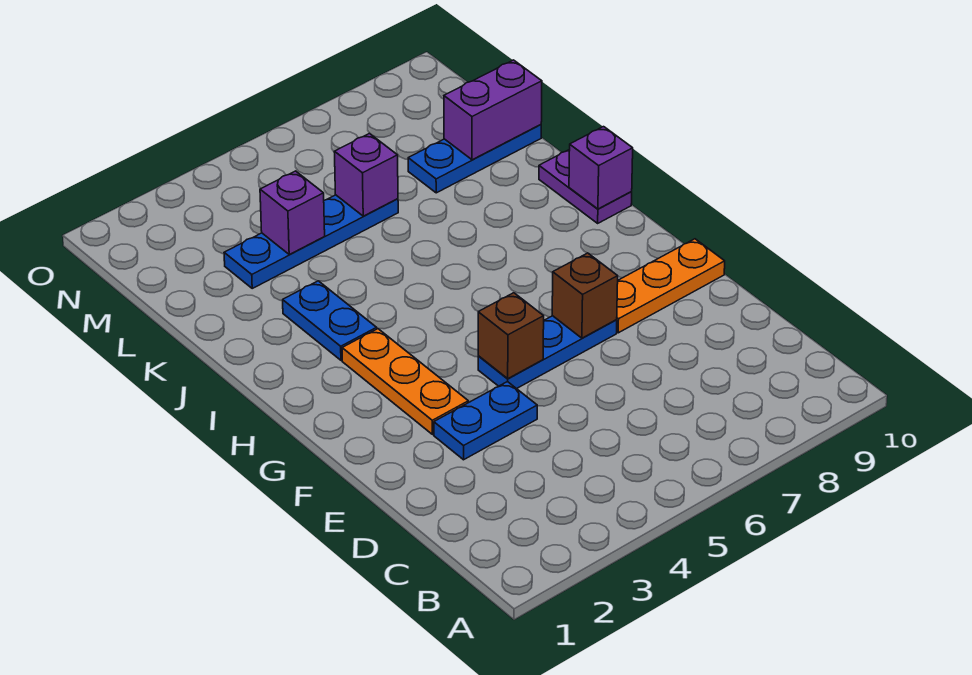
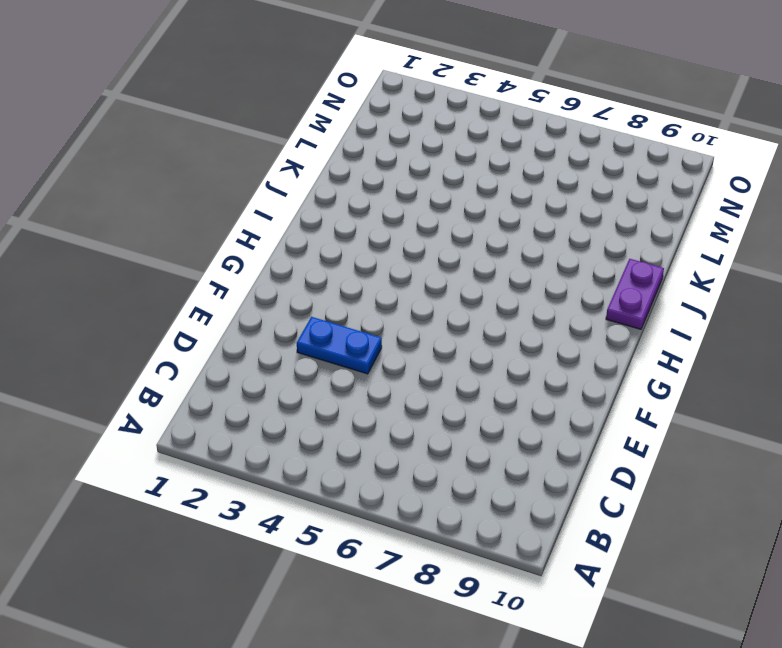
none -> orange 1x3 plate [342,329,468,435]
none -> blue 1x3 plate [478,316,617,389]
none -> orange 1x3 plate [617,239,725,333]

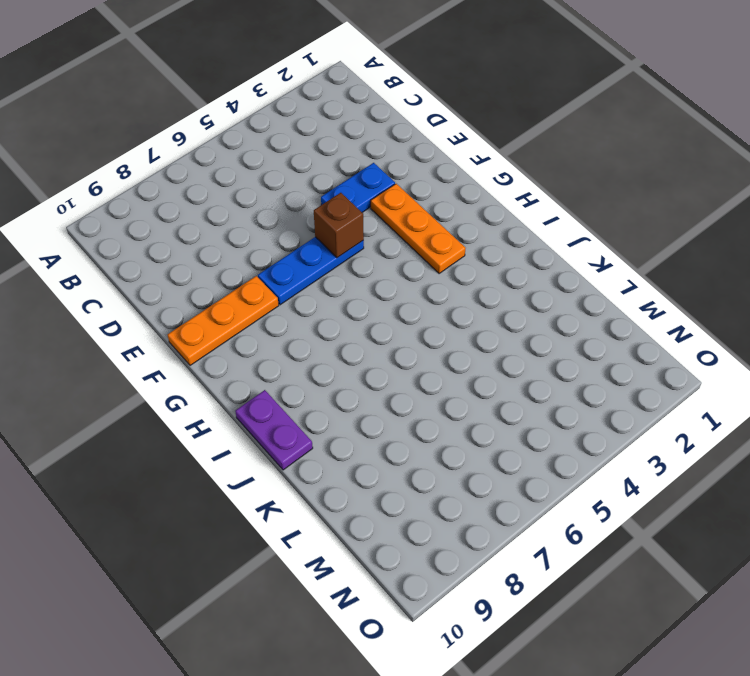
none -> blue 1x2 plate [283,281,377,360]
none -> blue 1x4 plate [224,195,398,288]
none -> blue 1x3 plate [408,125,541,193]

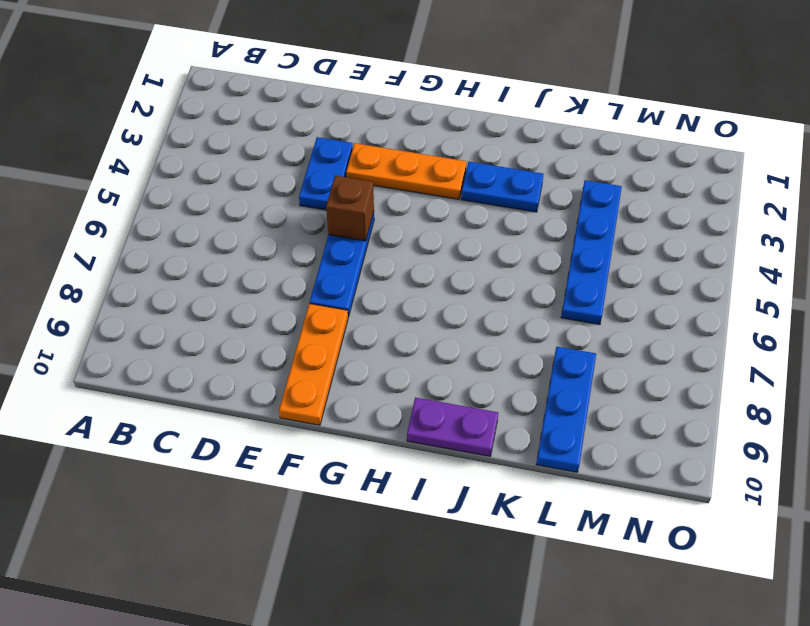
none -> brown 1x1 brick [552,253,618,338]
none -> purple 1x1 brick [569,127,633,209]
none -> purple 1x1 brick [260,171,325,254]

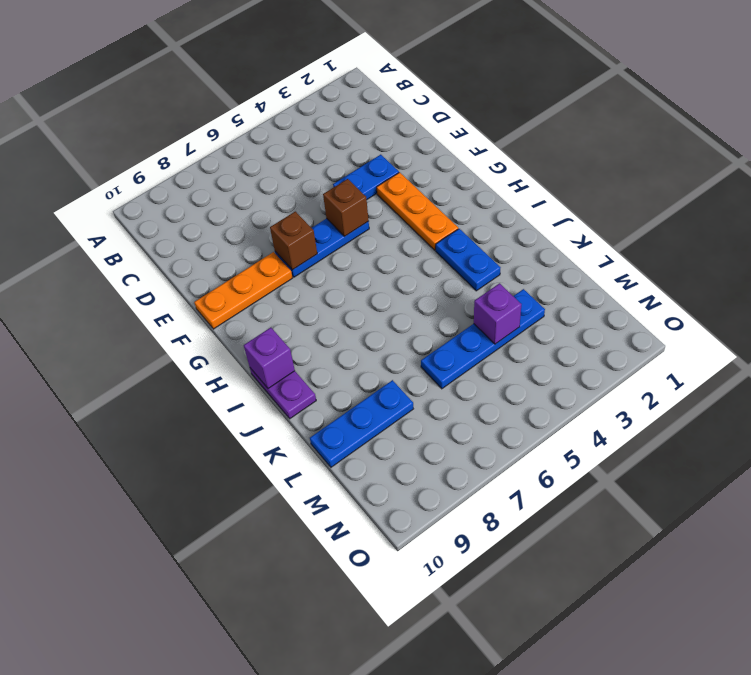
none -> purple 1x1 brick [334,133,398,216]
none -> purple 1x2 brick [444,60,542,160]

